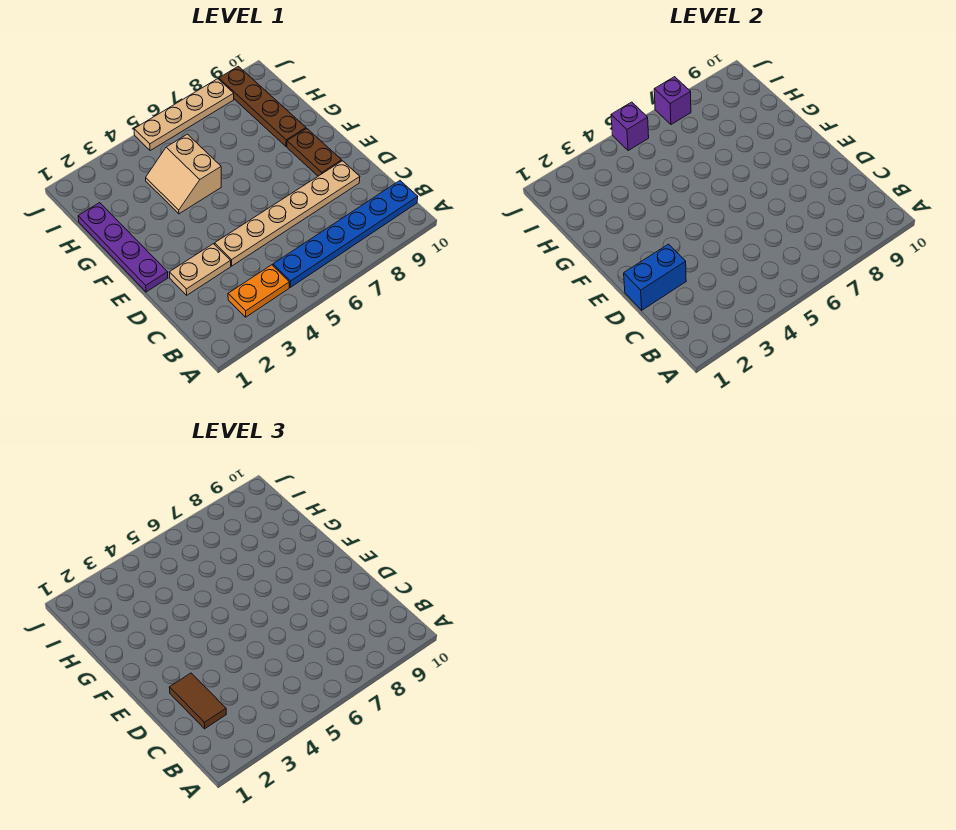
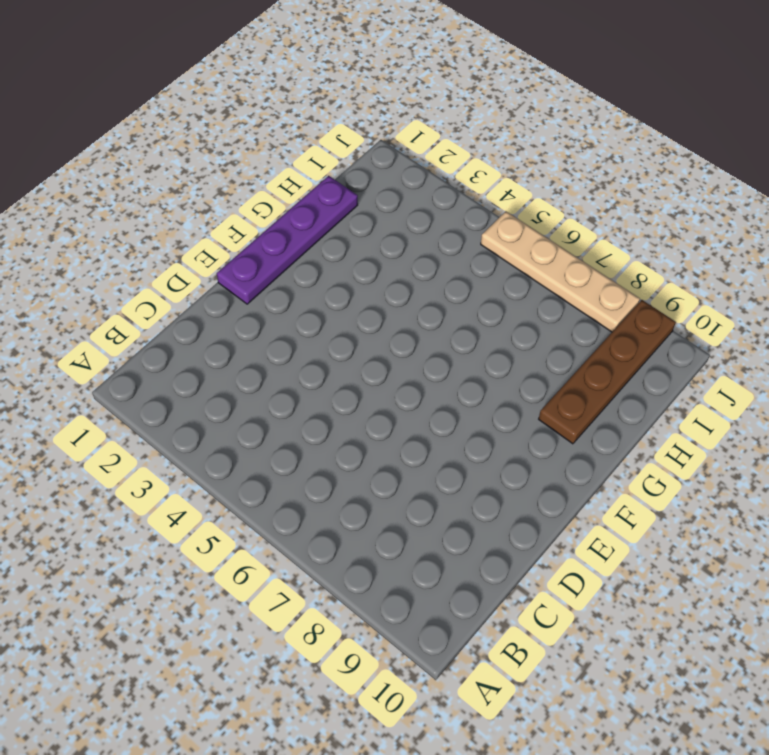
none -> orange 1x2 plate [228,265,289,317]
none -> blue 1x6 plate [273,181,418,287]
none -> tan 1x2 plate [169,244,231,295]

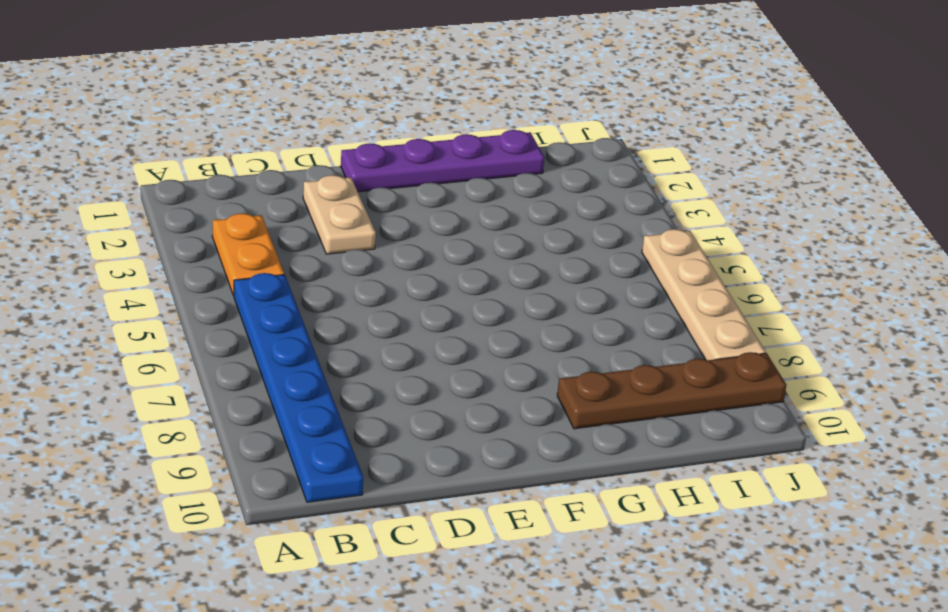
none -> tan 1x6 plate [215,161,360,266]
none -> brown 1x2 plate [287,129,342,176]
none -> tan 2x2 slope [146,134,221,214]

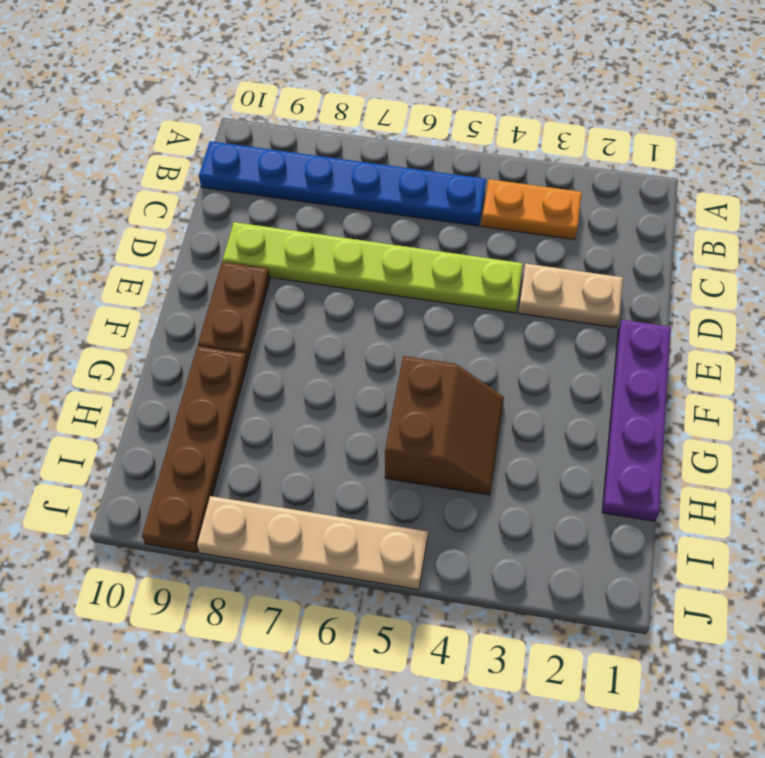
lime 1x6 plate [223,222,523,313] -> tan 1x6 plate [215,161,360,266]
brown 2x2 slope [385,356,504,495] -> tan 2x2 slope [146,134,221,214]
none -> blue 1x2 brick [624,244,686,310]
none -> purple 1x1 brick [611,102,649,151]
none -> purple 1x1 brick [654,77,691,125]

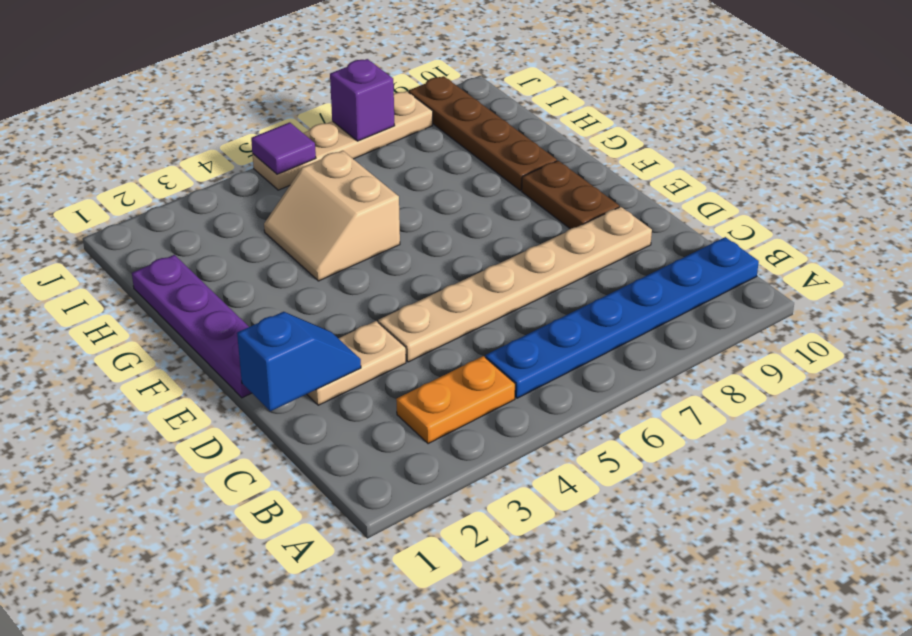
blue 1x2 slope [237,312,361,411] -> blue 1x2 brick [624,244,686,310]
purple 1x1 tile [251,122,316,174] -> purple 1x1 brick [611,102,649,151]
none -> brown 1x2 tile [169,673,226,729]

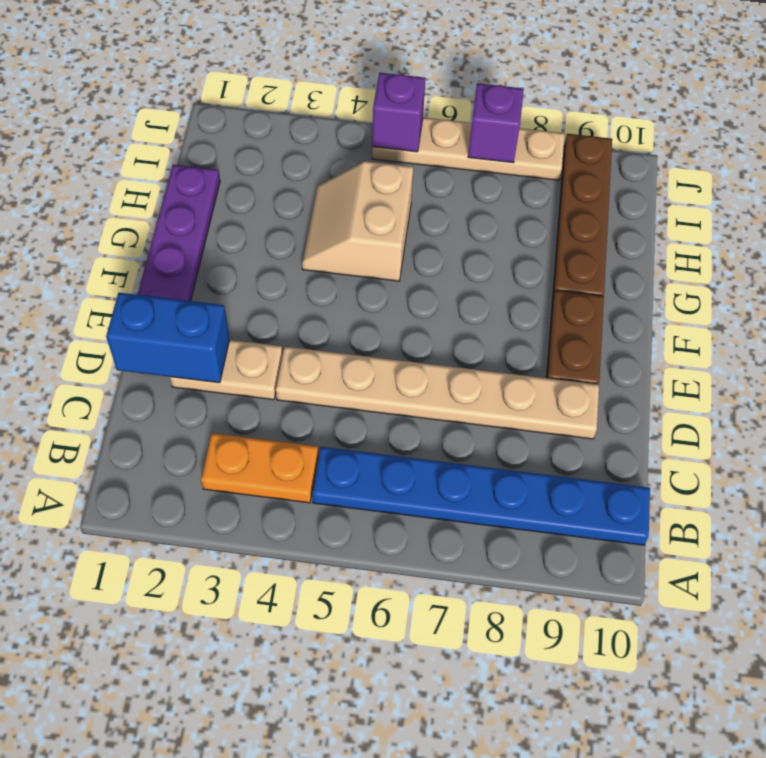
none -> brown 1x2 tile [169,673,226,729]

